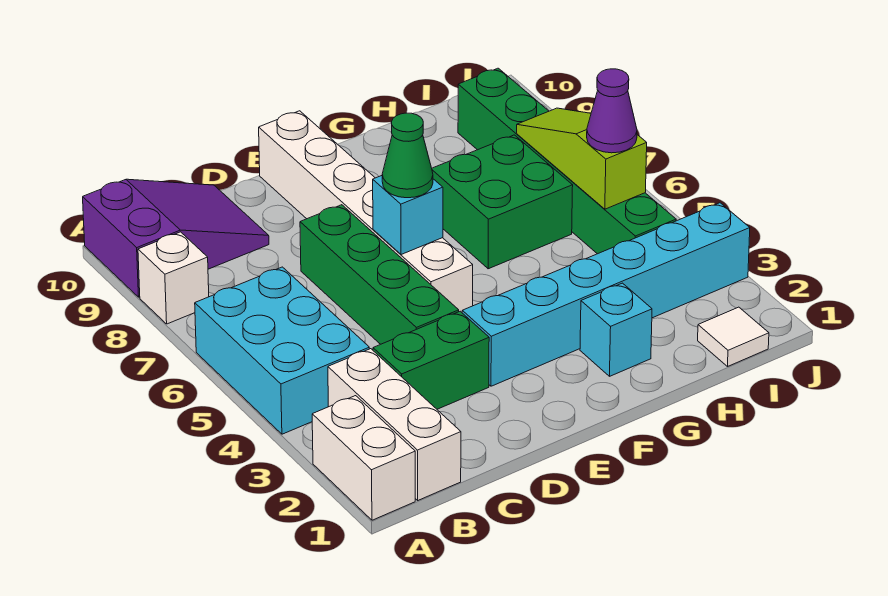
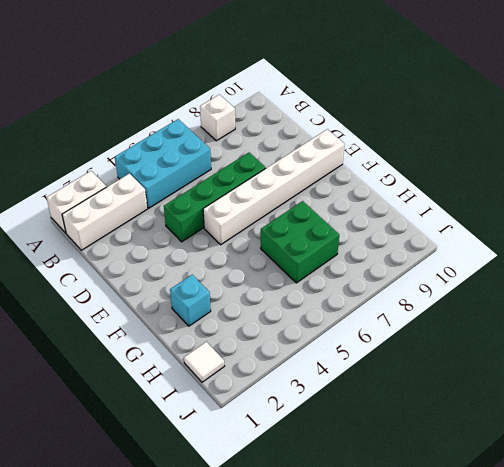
none -> purple 2x3 slope [83,179,269,297]
none -> green 1x2 brick [373,311,489,409]
none -> cyan 1x6 brick [462,203,750,386]

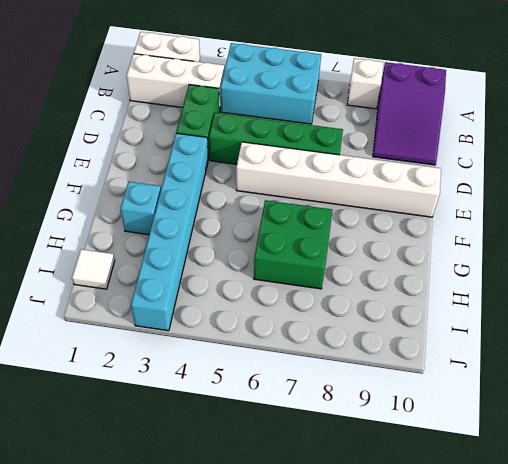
none -> green 1x6 brick [458,68,676,254]
none -> cyan 1x1 brick [373,176,443,255]
none -> lime 1x3 slope [516,108,647,209]

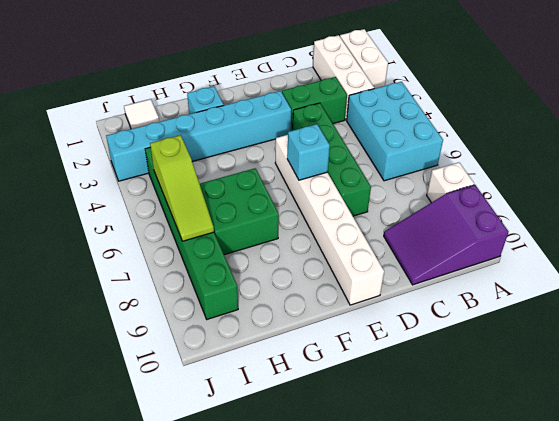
none -> green 1x1 cone [382,113,433,198]
none -> purple 1x1 cone [587,69,637,153]

